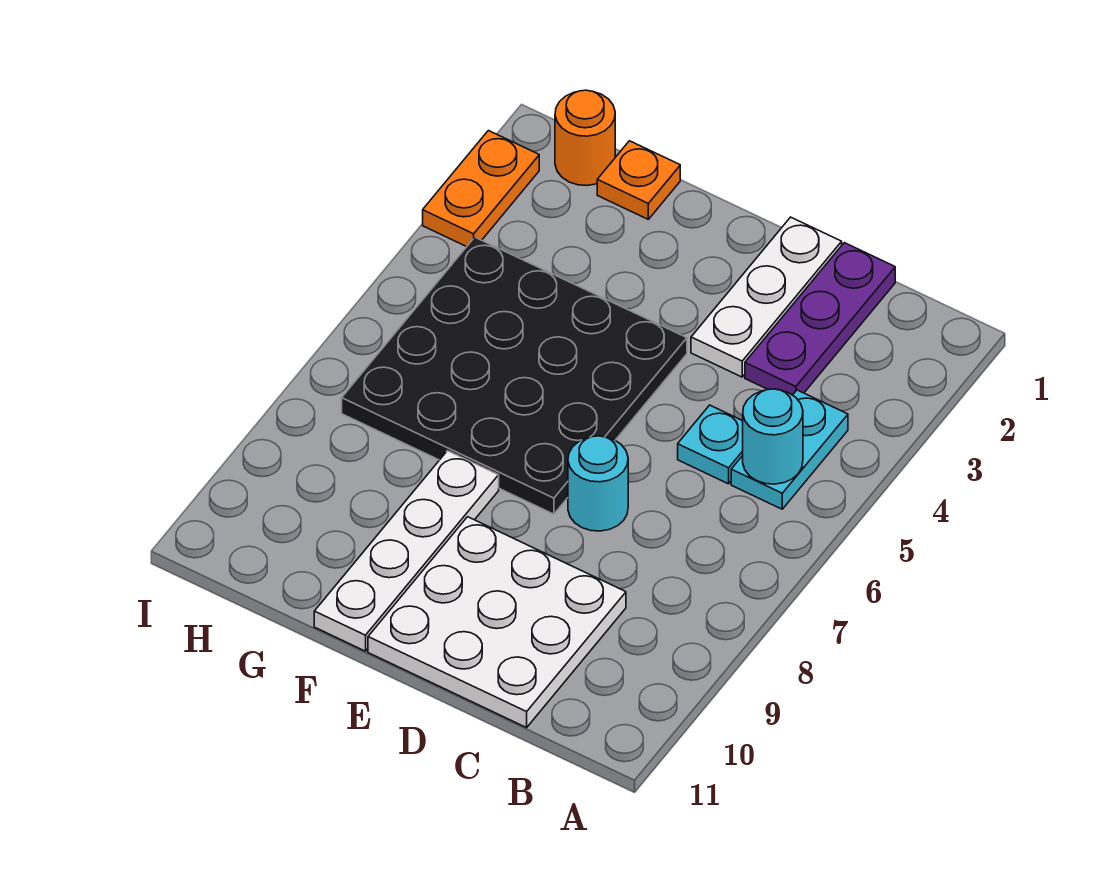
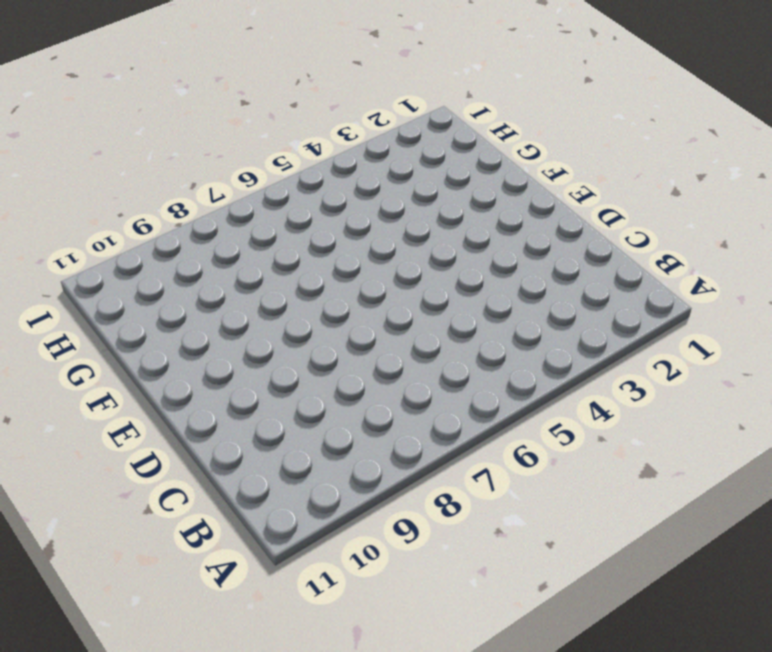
none -> cyan 1x2 plate [731,390,848,509]
none -> purple 1x3 plate [745,243,895,395]
none -> cyan 1x1 plate [678,405,743,484]

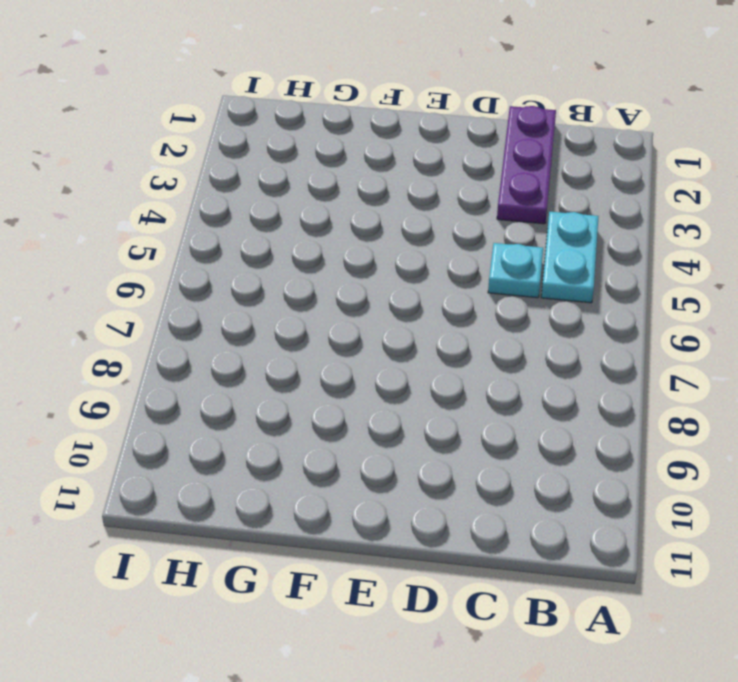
none -> white 3x3 plate [368,517,626,728]
none -> white 1x3 plate [691,217,842,377]
none -> cyan 1x1 round brick [568,436,628,531]

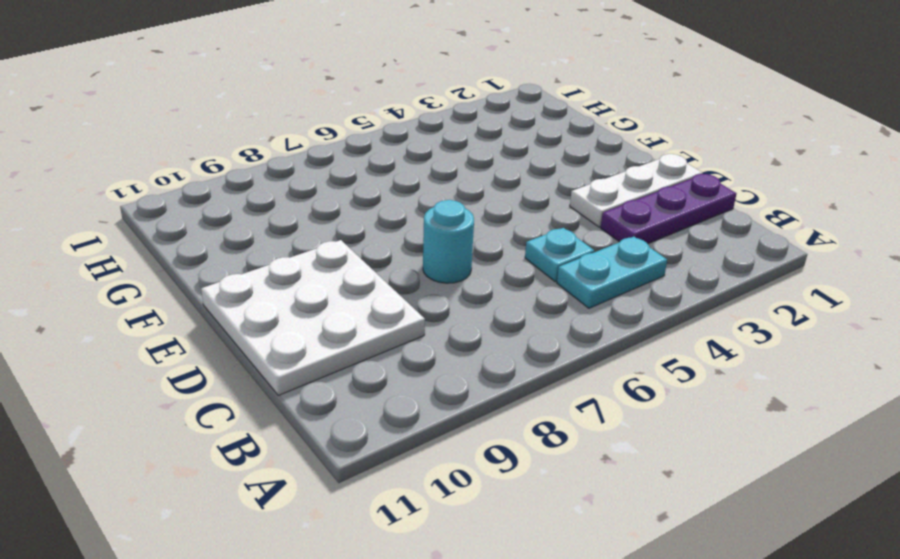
none -> black 4x4 plate [342,237,687,514]
none -> white 1x4 plate [314,451,499,651]
none -> orange 1x1 plate [597,141,680,219]

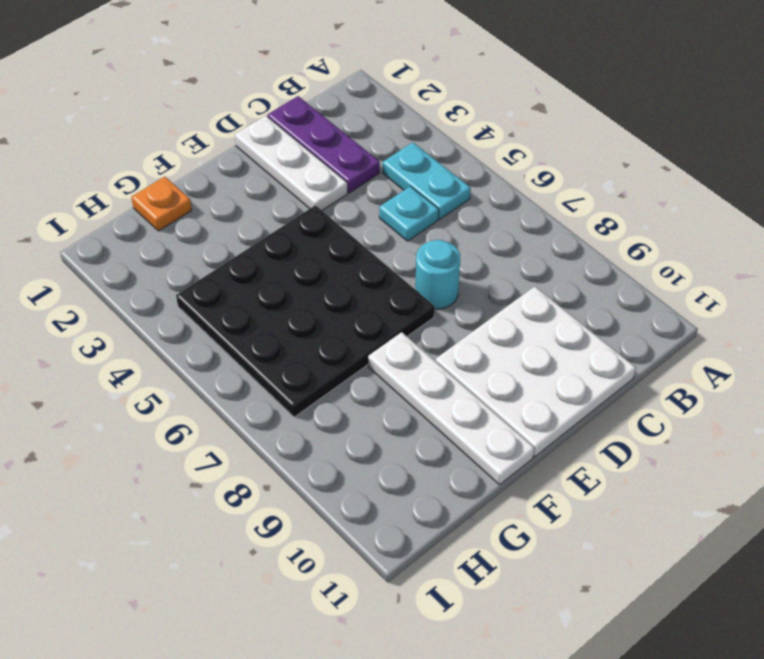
none -> orange 1x1 round brick [555,90,615,185]
none -> orange 1x2 plate [423,131,539,247]
none -> cyan 1x1 round brick [743,389,803,484]

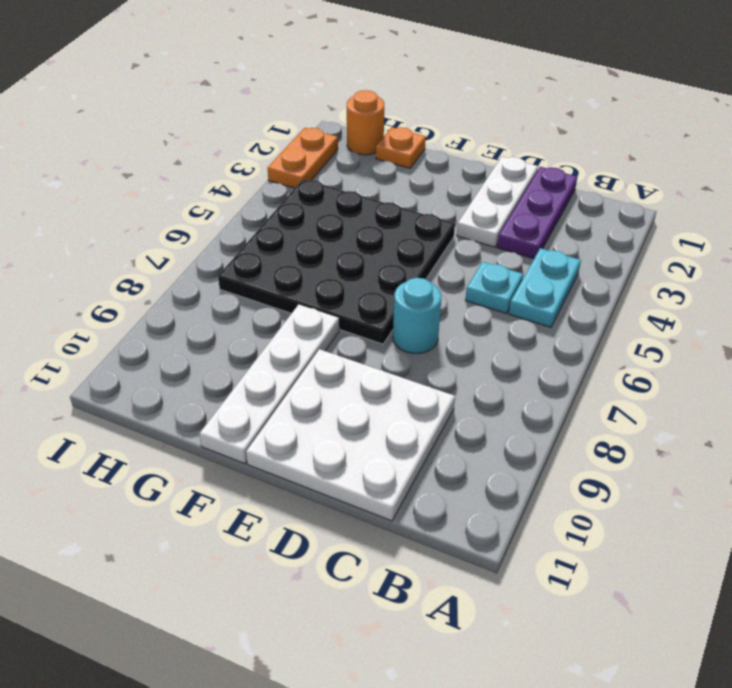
none -> cyan 1x1 round brick [743,389,803,484]

